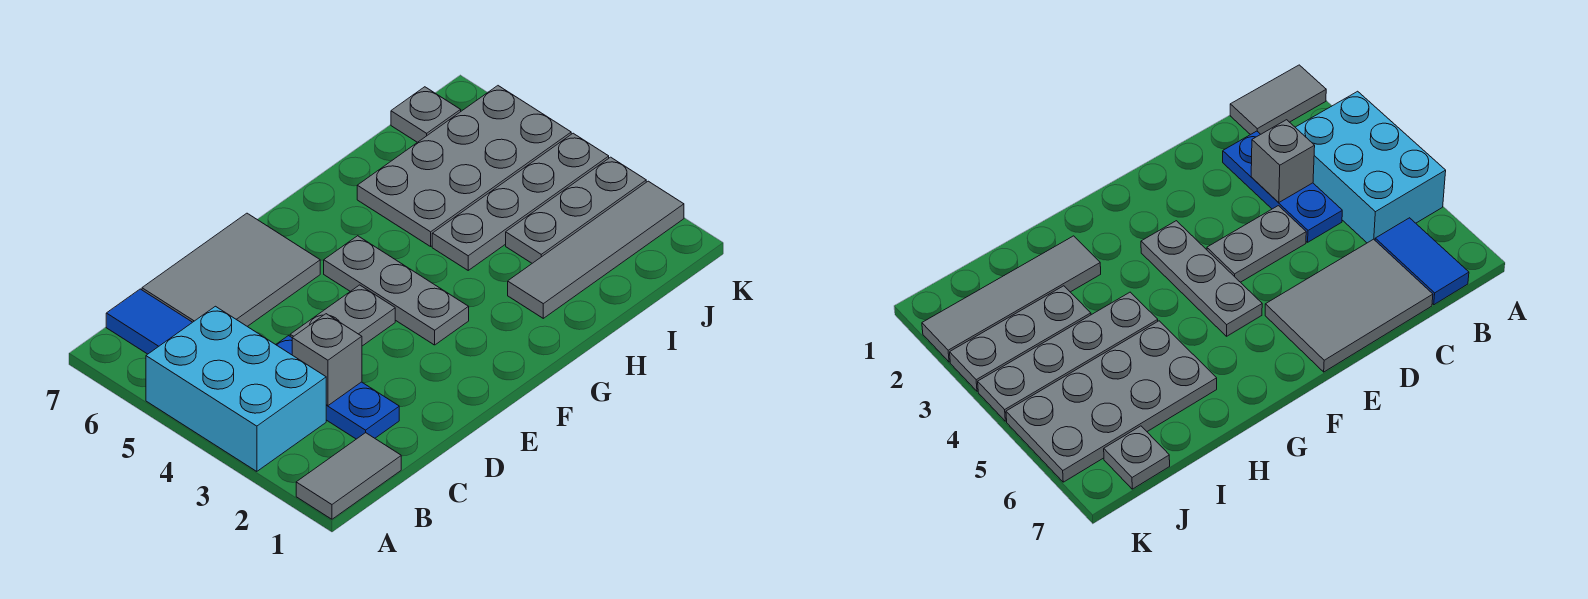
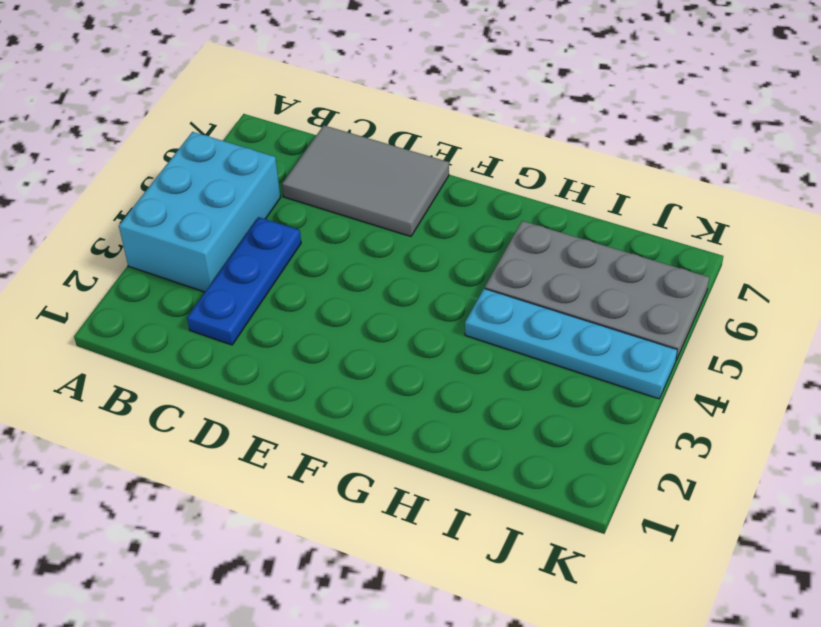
cyan 1x4 plate [465,289,677,399] -> grey 1x4 plate [432,133,609,270]
none -> grey 1x2 tile [296,433,401,519]
none -> blue 1x2 tile [106,289,192,354]
none -> grey 1x2 plate [290,285,395,346]

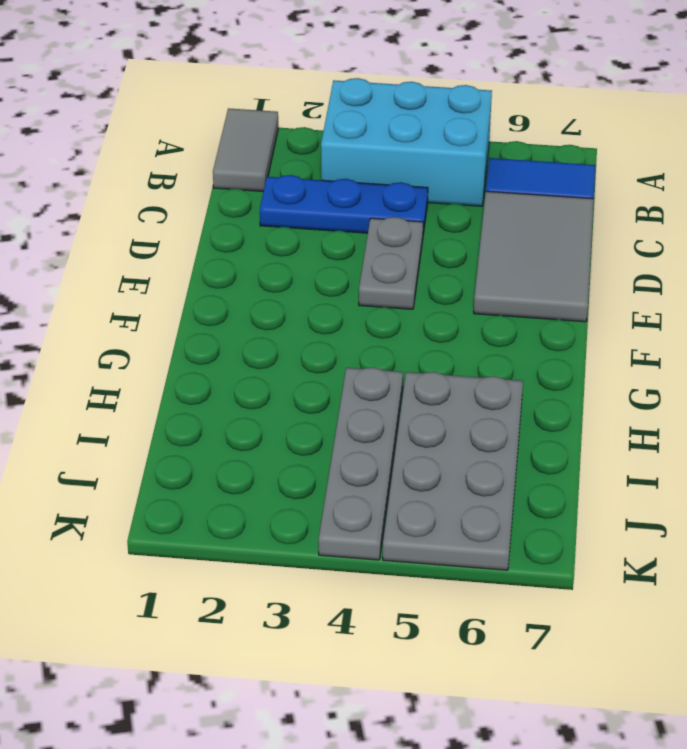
none -> grey 1x3 plate [324,236,469,345]
none -> grey 1x4 tile [508,181,684,318]
none -> grey 1x3 plate [506,157,646,263]

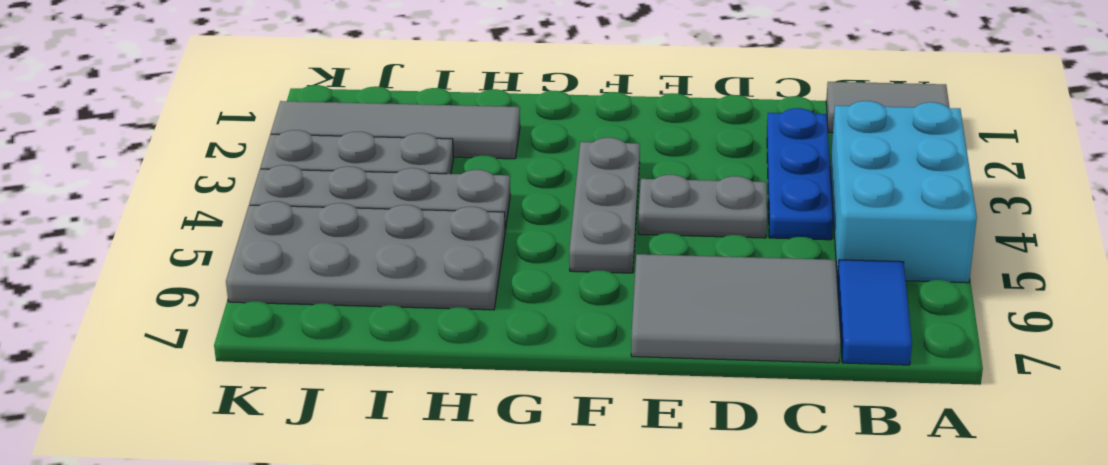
none -> grey 1x1 plate [391,87,461,142]
none -> grey 1x1 brick [292,314,362,406]

